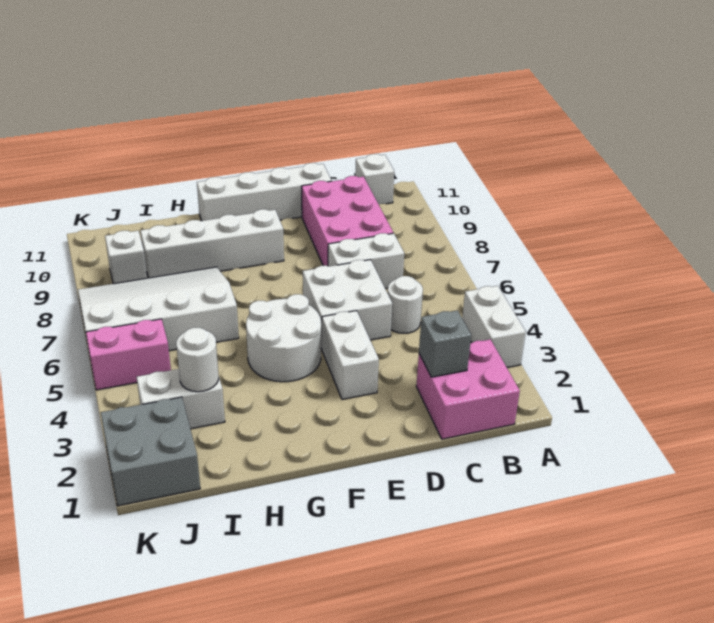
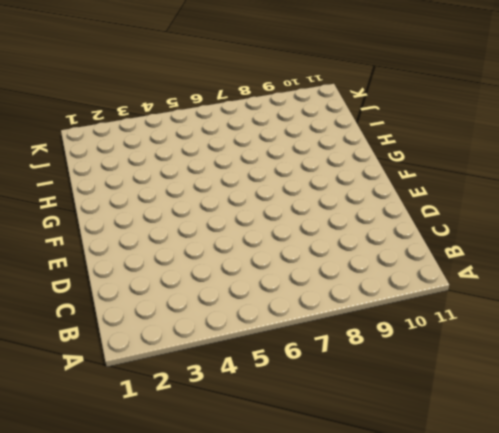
none -> white 1x2 brick [462,286,526,368]
none -> pink 2x2 brick [416,339,520,439]
none -> white 1x1 brick [355,154,394,204]

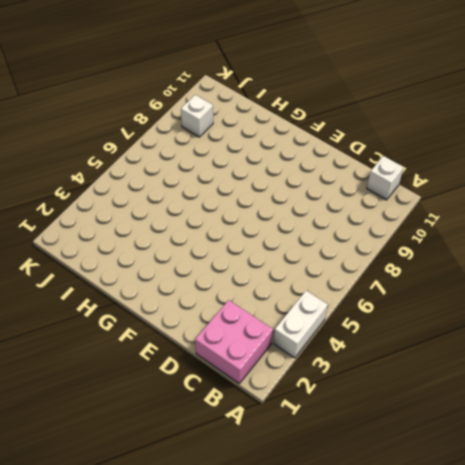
none -> white 1x1 round brick [388,276,423,333]
none -> white 1x2 brick [328,233,404,289]
none -> pink 2x3 brick [302,176,393,266]

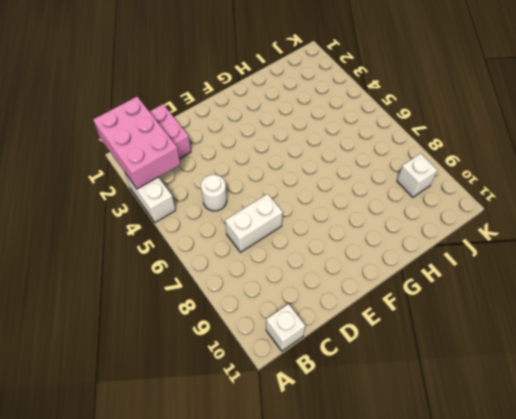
pink 2x3 brick [93,97,180,189] -> pink 2x3 brick moved to [302,176,393,266]
none -> white 2x2 brick [303,260,392,349]
none -> white 1x4 brick [197,163,332,221]
none -> white 1x2 brick [322,311,379,399]

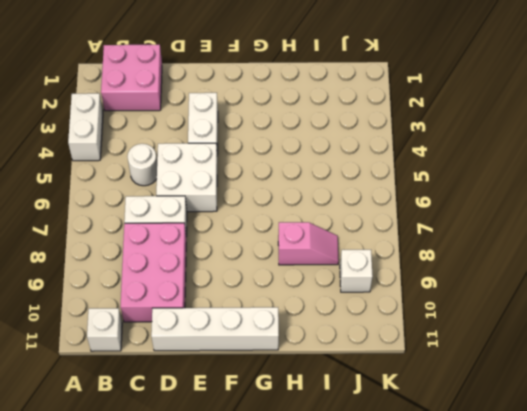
pink 1x2 slope [278,222,339,265] -> white 3x4 slope [78,267,239,351]
none -> white 2x2 round brick [246,294,321,382]
none -> white 1x4 brick [141,209,284,278]
none -> white 1x2 brick [137,369,225,429]

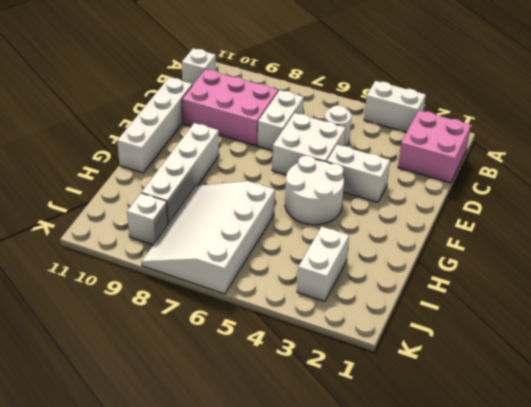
none -> grey 2x2 brick [101,397,200,506]
none -> pink 1x2 brick [86,319,171,390]
none -> grey 1x1 brick [419,310,471,377]

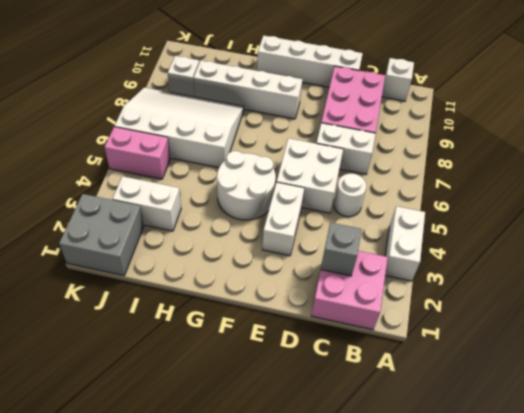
none -> white 1x1 round brick [176,328,219,392]

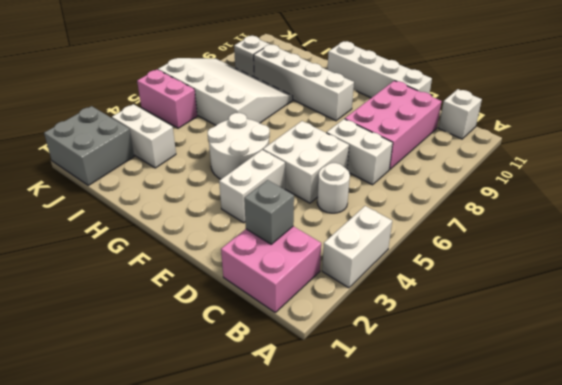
none -> white 1x1 round brick [176,328,219,392]

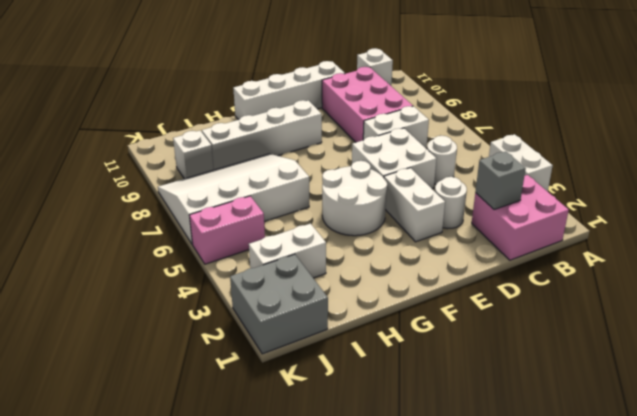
white 1x1 round brick [435,177,467,229] -> white 1x1 round brick moved to [176,328,219,392]

